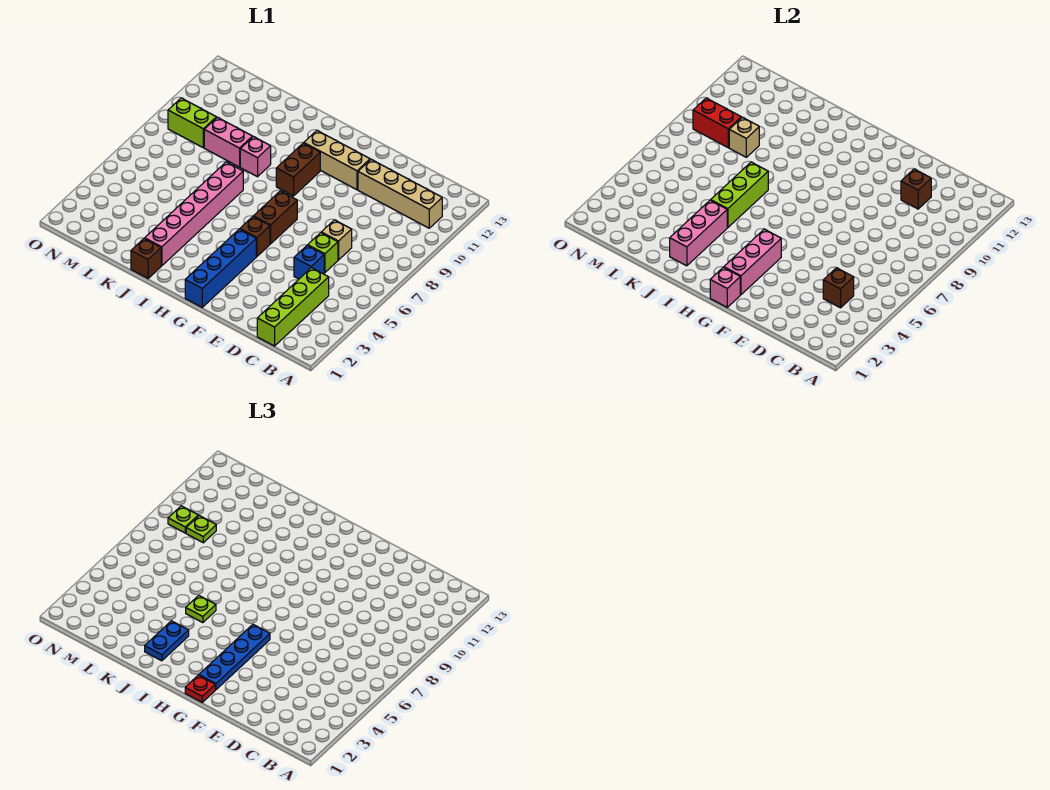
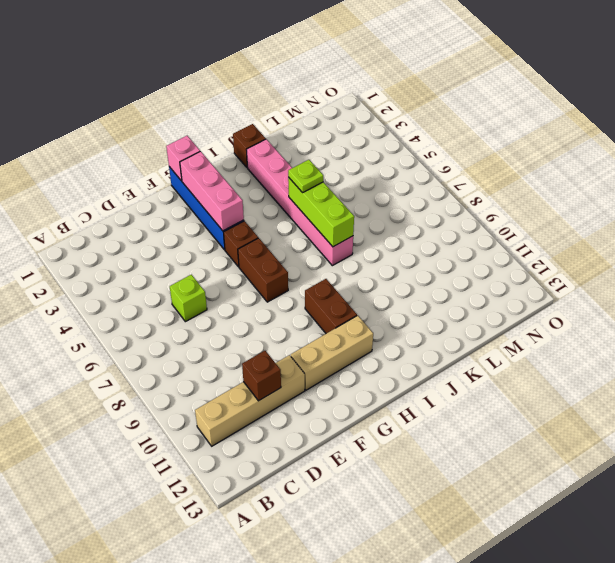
none -> lime 1x4 brick [257,268,329,346]
none -> blue 1x1 brick [294,245,324,279]
none -> tan 1x1 brick [321,220,352,260]

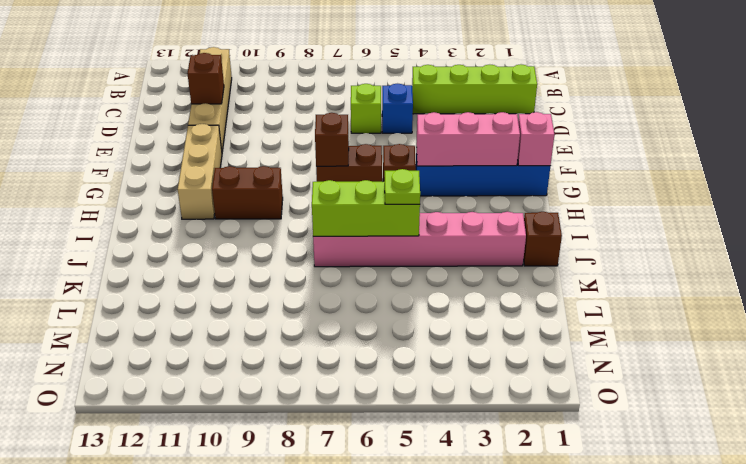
brown 1x1 brick [315,113,349,167] -> brown 1x1 brick moved to [823,268,854,308]
none -> tan 1x1 brick [321,220,352,260]
none -> pink 1x1 brick [240,137,271,177]
none -> pink 1x2 brick [204,117,253,167]

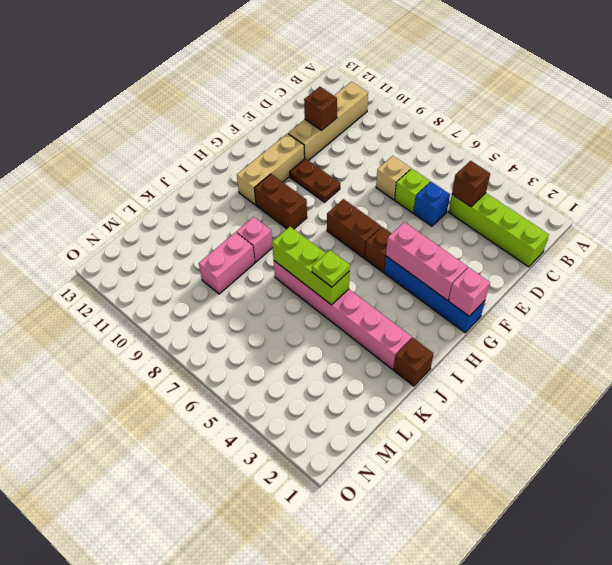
brown 1x2 plate [290,159,340,202] -> none
none -> lime 1x2 brick [168,98,216,148]
none -> pink 1x3 brick [670,200,727,266]
none -> tan 1x1 brick [729,117,759,157]

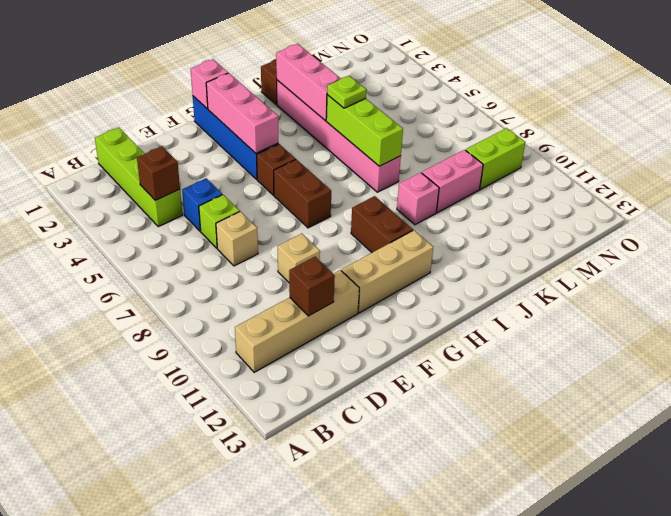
tan 1x1 brick [278,234,320,282] -> tan 1x1 brick moved to [729,117,759,157]
none -> red 1x2 brick [693,98,741,148]
none -> red 1x1 plate [185,675,215,702]
none -> blue 1x4 plate [199,625,270,690]

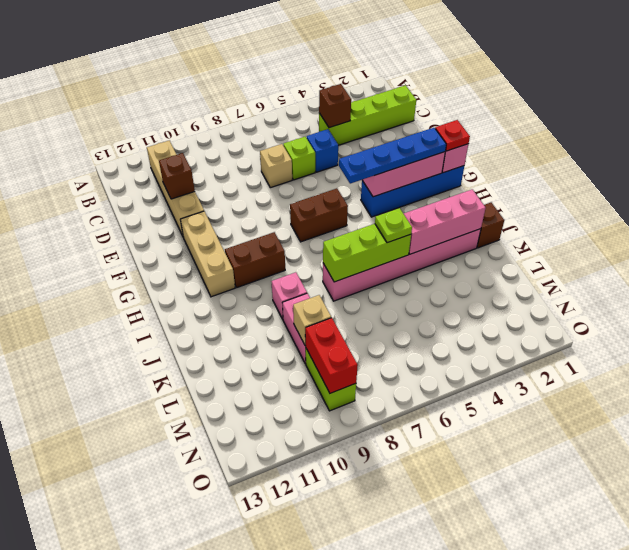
none -> brown 1x1 brick [240,217,270,256]
none -> blue 1x2 plate [145,621,189,661]
none -> lime 1x1 plate [186,516,216,543]

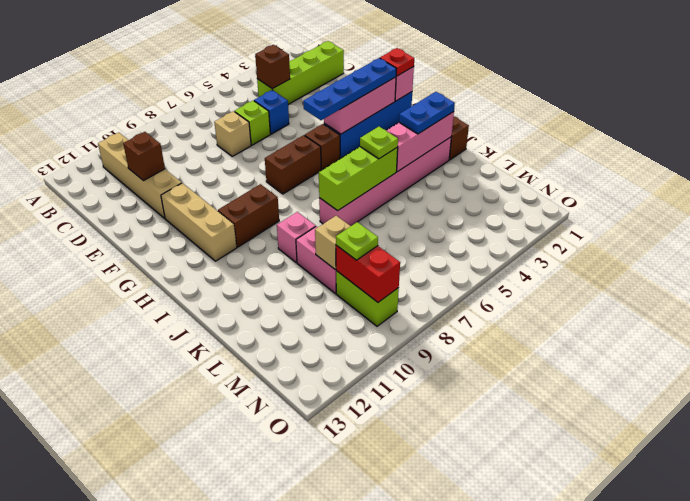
none -> lime 1x1 plate [168,506,198,533]

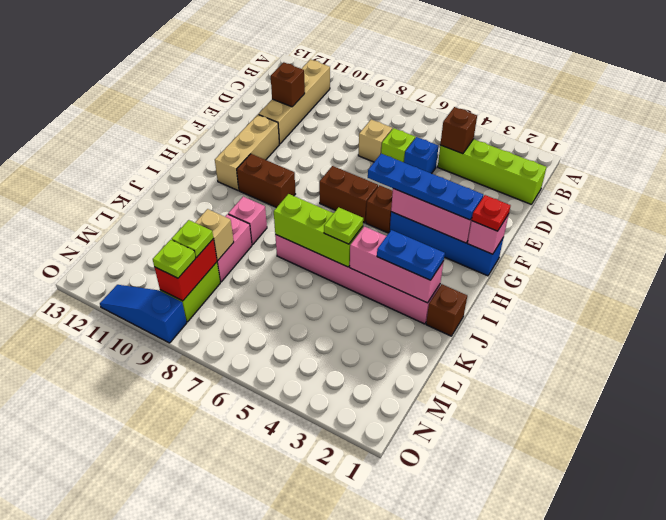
blue 1x3 slope [100,285,187,343] -> none

